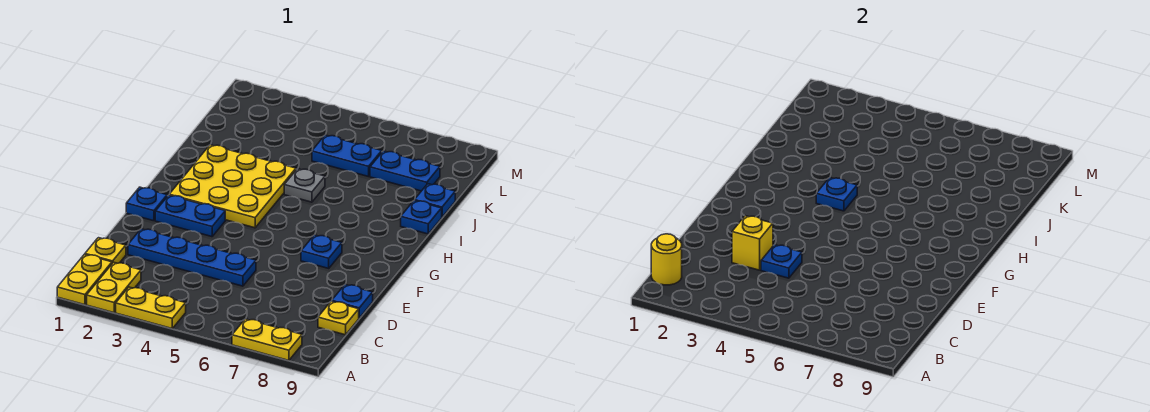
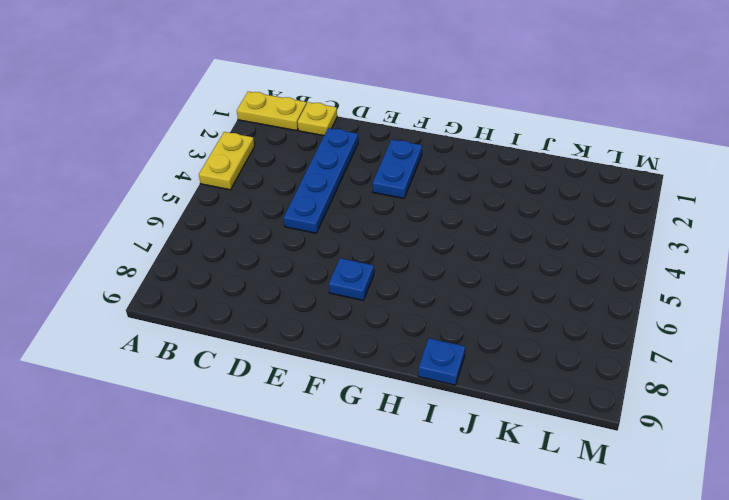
none -> yellow 1x2 plate [87,262,141,313]
none -> yellow 1x2 plate [232,319,302,360]
none -> yellow 1x1 plate [318,301,359,335]

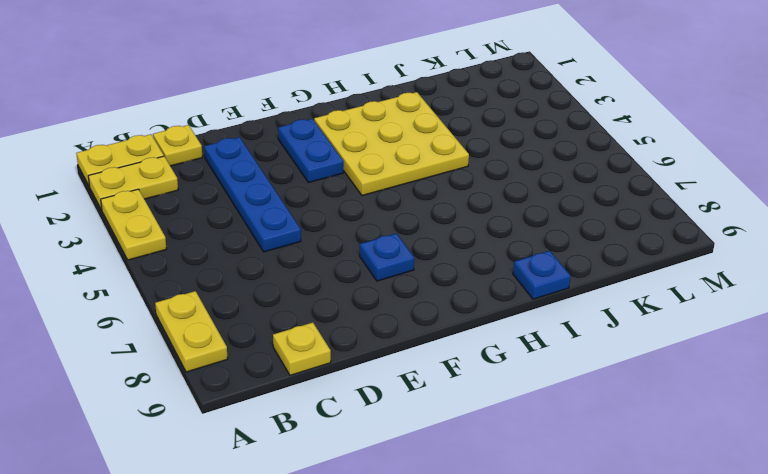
none -> blue 1x1 plate [332,285,373,318]
none -> blue 1x1 plate [126,187,167,221]
none -> grey 1x1 plate [284,169,325,202]

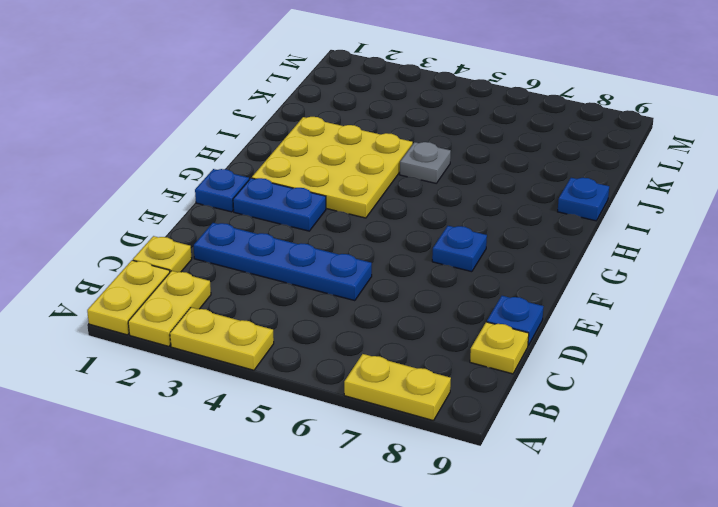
none -> blue 1x1 plate [415,184,455,217]
none -> blue 1x2 plate [312,135,382,177]
none -> blue 1x2 plate [370,151,440,191]

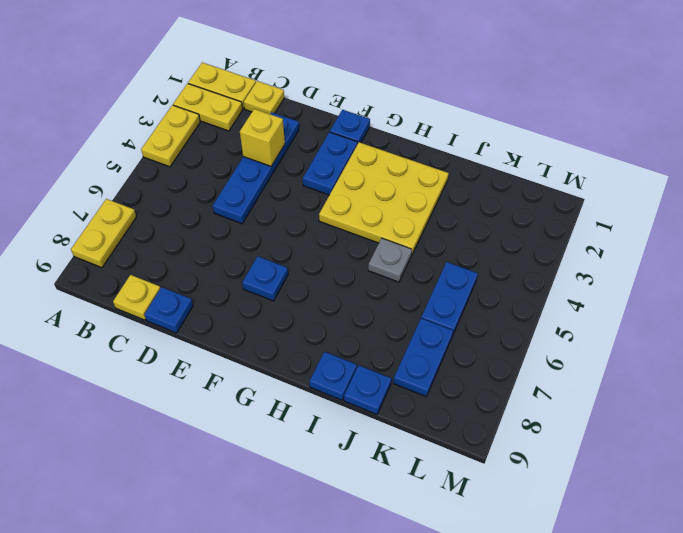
none -> yellow 1x1 round brick [651,234,682,285]
none -> blue 1x1 plate [761,245,802,278]
none -> blue 1x1 plate [816,177,857,211]

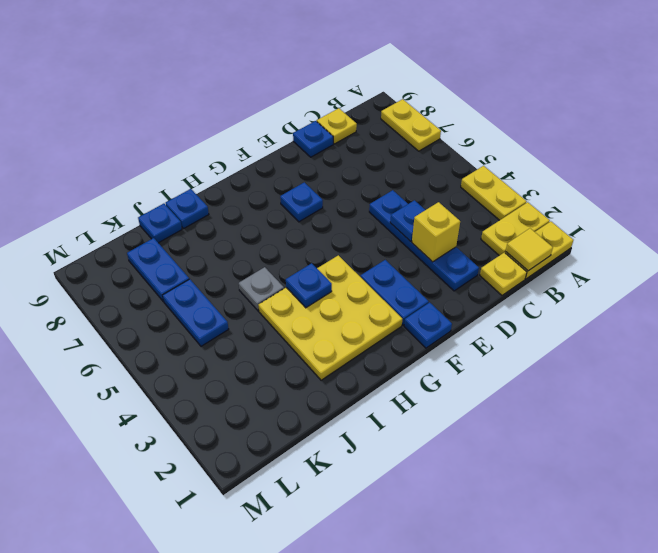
yellow 1x1 tile [506,228,553,271] -> yellow 1x1 round brick [651,234,682,285]

